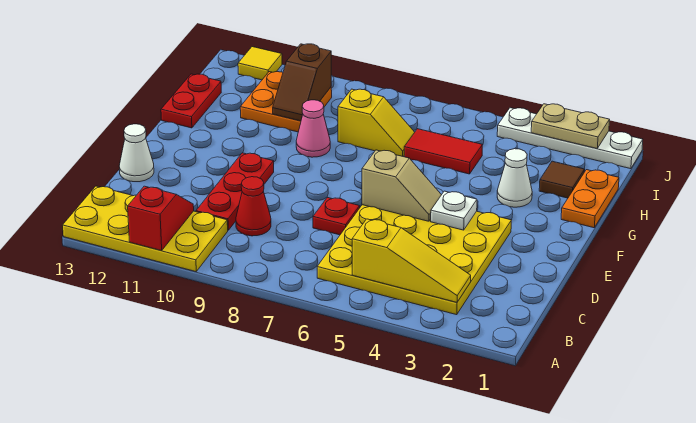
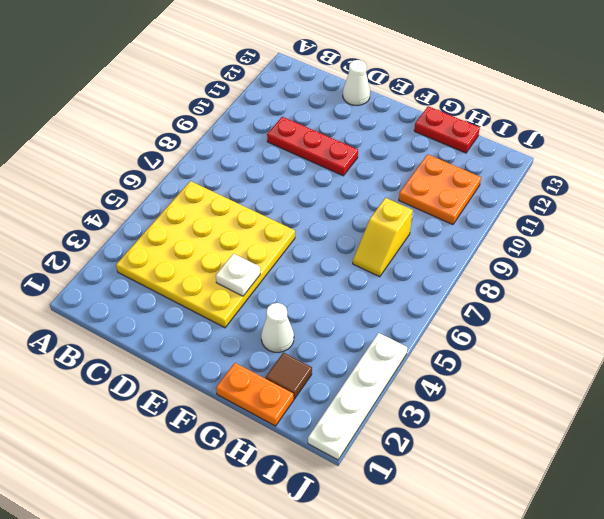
none -> yellow 2x4 plate [63,186,228,272]
none -> red 1x1 cone [236,177,271,236]
none -> red 1x1 plate [313,197,360,235]

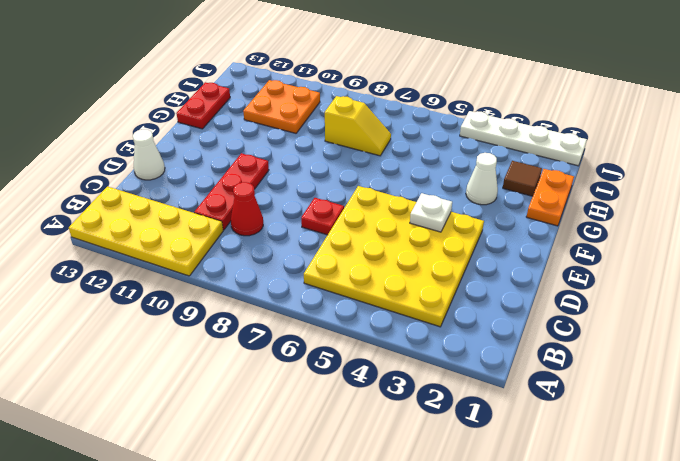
none -> pink 1x1 cone [296,100,330,157]
none -> red 1x2 tile [404,129,482,174]
none -> yellow 1x1 tile [238,47,282,80]

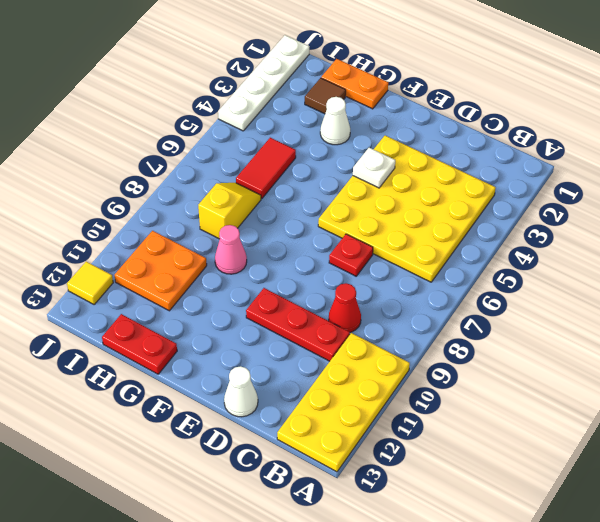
none -> red 1x2 slope [128,186,194,251]
none -> yellow 1x3 slope [352,219,471,302]
none -> tan 1x2 slope [362,150,441,221]

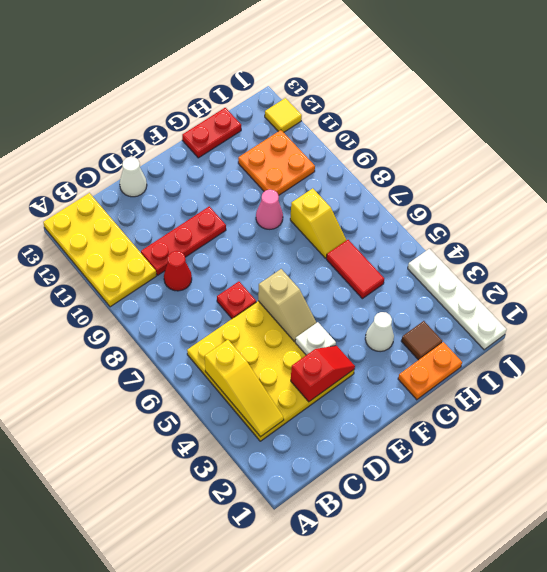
red 1x2 slope [291,346,355,402] -> red 1x2 slope moved to [128,186,194,251]
none -> brown 1x2 slope [273,44,331,121]
none -> tan 1x2 plate [531,104,609,149]

